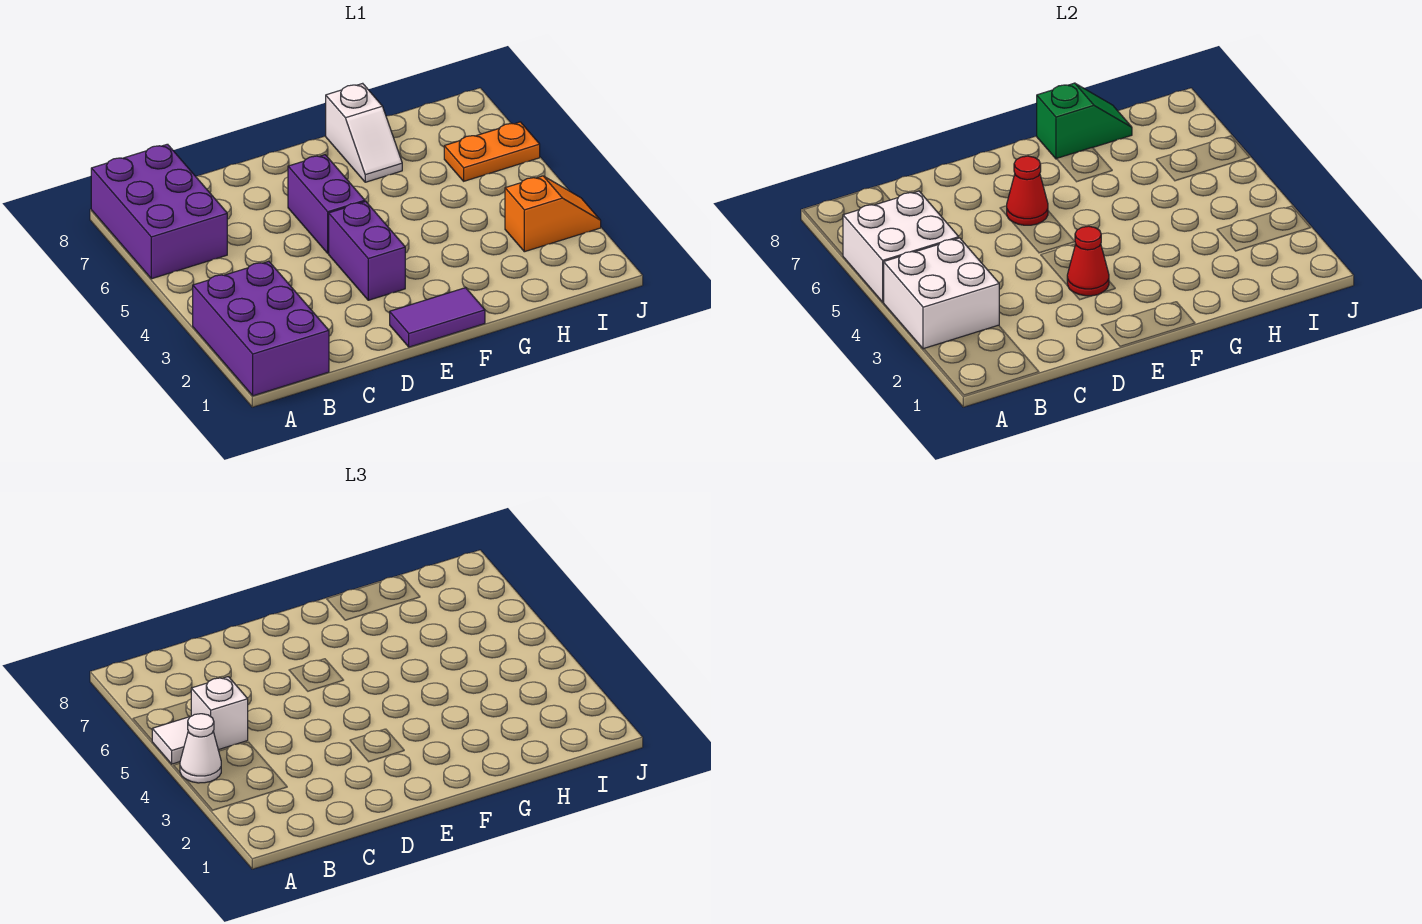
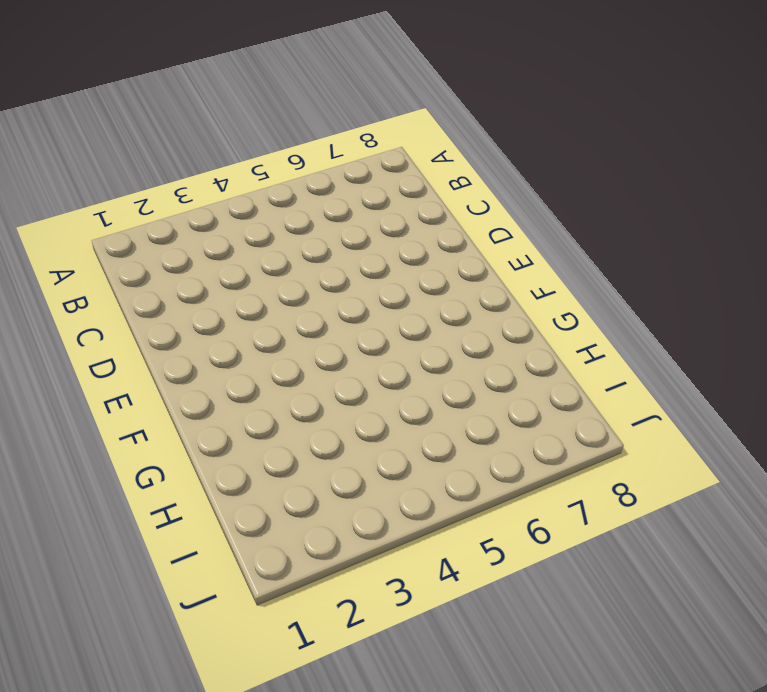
none -> purple 2x3 brick [193,261,329,396]
none -> purple 2x3 brick [91,144,227,279]
none -> purple 1x2 tile [390,288,485,347]

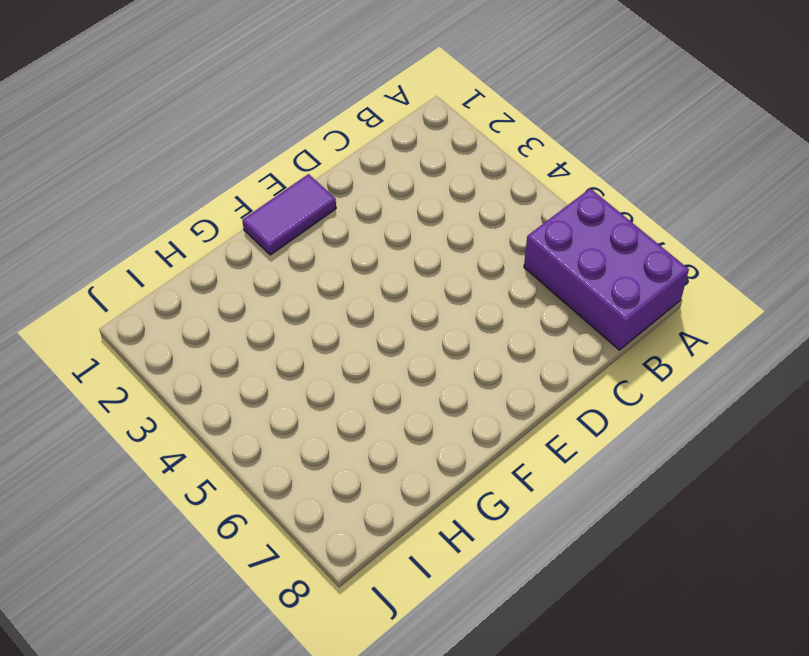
none -> purple 2x3 brick [193,261,329,396]
none -> purple 1x2 brick [329,201,405,300]
none -> purple 1x2 brick [288,155,365,253]

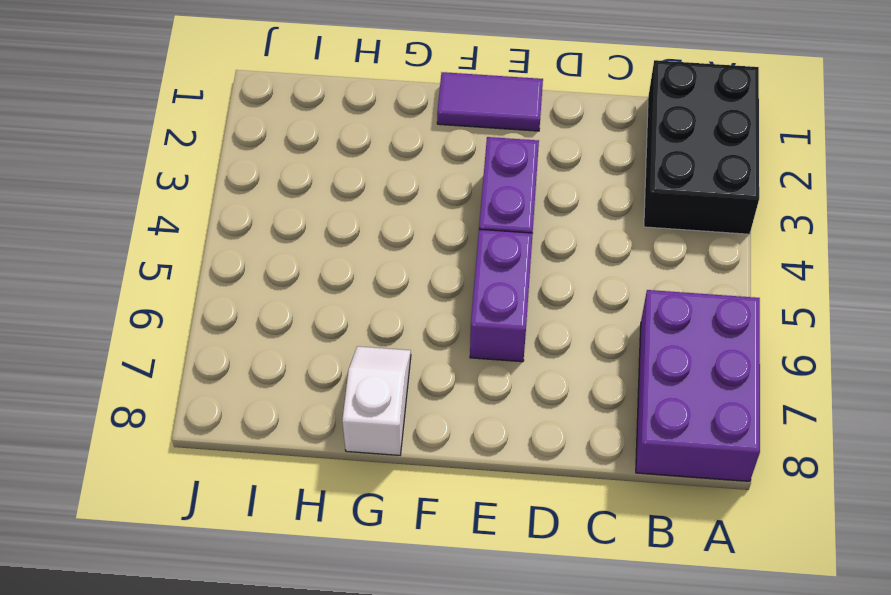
black 2x3 brick [644,60,759,234] -> purple 2x3 brick [193,261,329,396]
none -> orange 1x2 slope [505,176,601,252]
none -> orange 1x2 plate [444,122,540,181]
none -> white 2x2 brick [884,238,999,349]

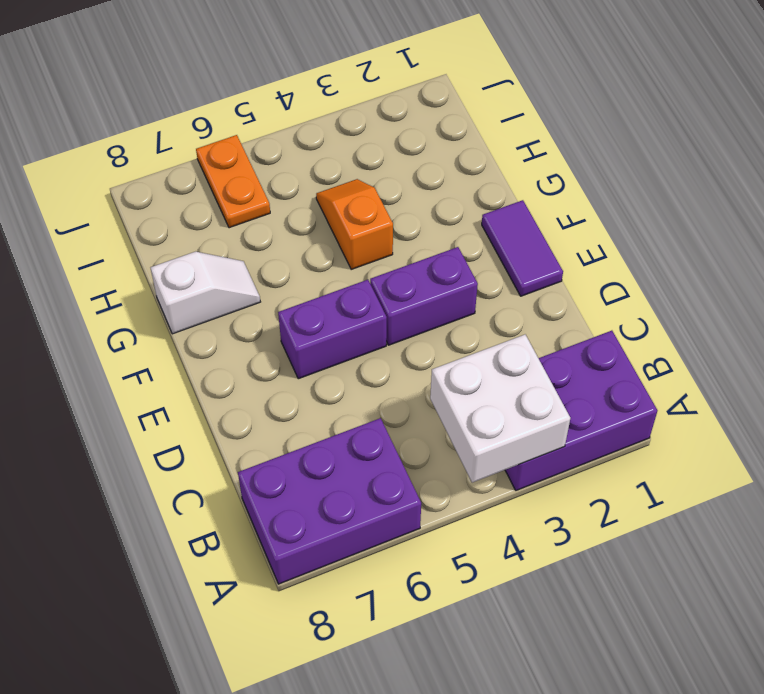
orange 1x2 slope [316,179,393,269] -> orange 1x2 slope moved to [505,176,601,252]
none -> white 2x2 brick [843,191,959,302]
none -> red 1x1 cone [1067,226,1109,296]
none -> red 1x1 cone [1007,156,1048,225]

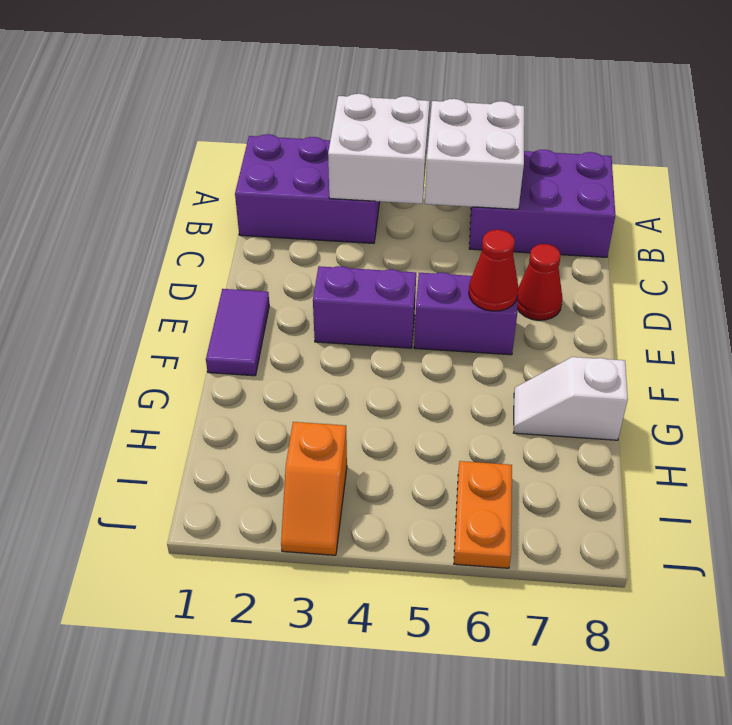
red 1x1 cone [517,244,563,320] -> red 1x1 cone moved to [1067,226,1109,296]
none -> green 1x2 slope [1037,83,1132,159]
none -> white 1x1 cone [180,714,221,783]
none -> white 1x1 tile [152,717,190,764]

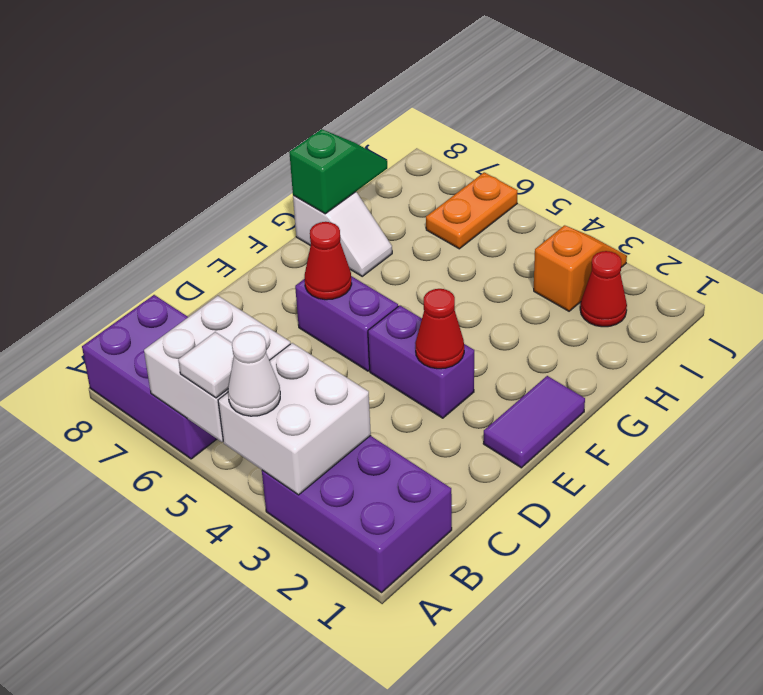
red 1x1 cone [580,251,627,327] -> none
none -> white 1x1 brick [191,677,248,750]

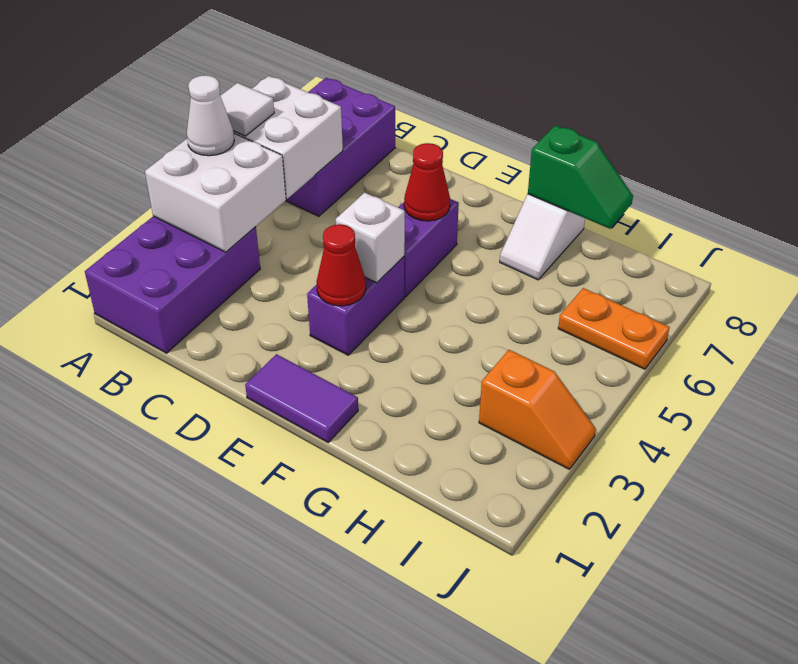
white 1x1 brick [336,193,405,283] -> white 1x1 brick moved to [191,677,248,750]

